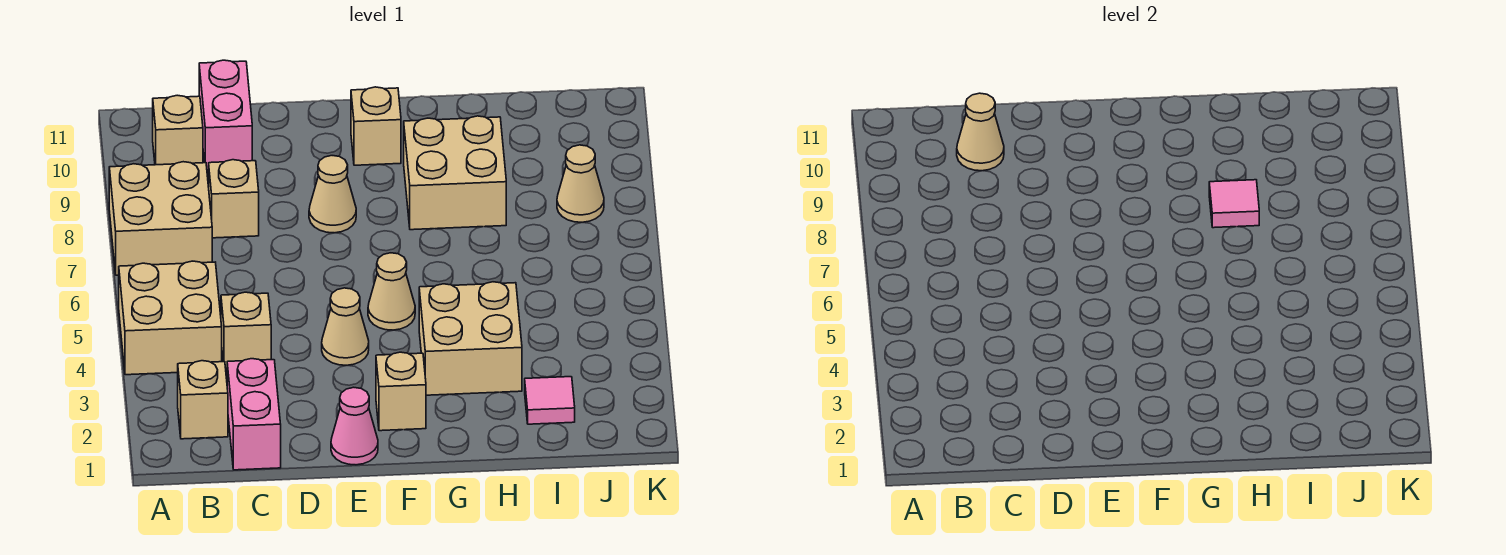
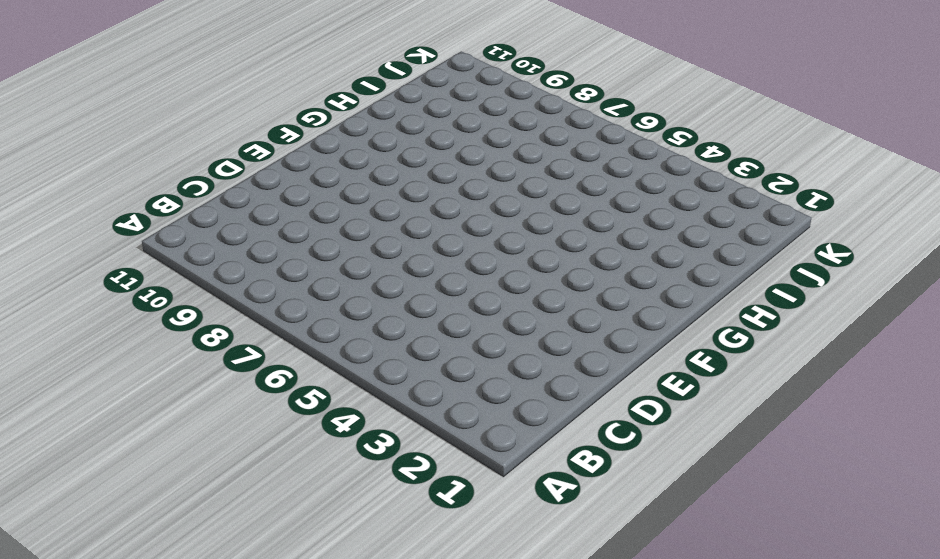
none -> tan 2x2 brick [119,261,222,375]
none -> tan 2x2 brick [109,162,212,275]
none -> tan 1x1 brick [178,361,228,439]

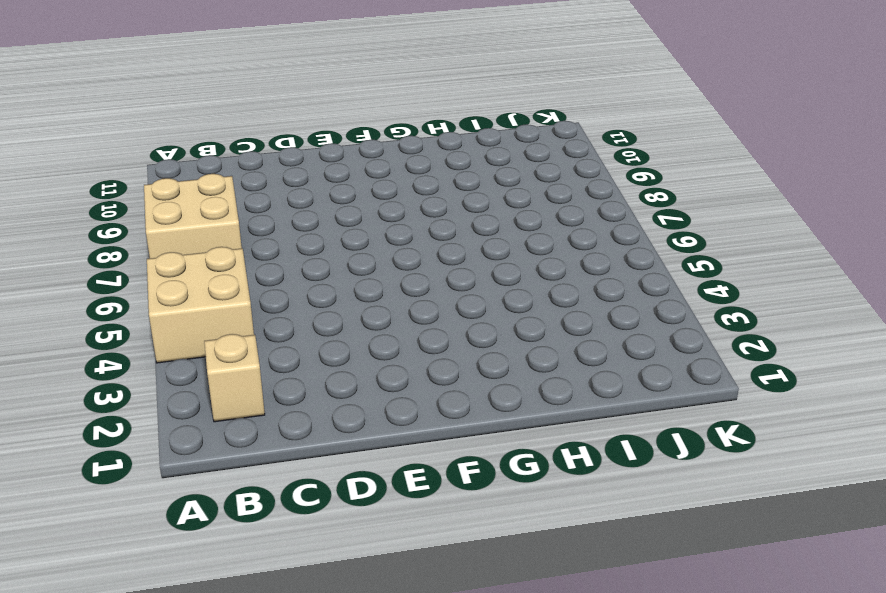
none -> tan 1x1 brick [153,95,203,165]
none -> pink 1x2 brick [227,359,281,470]
none -> tan 1x1 brick [221,292,271,370]

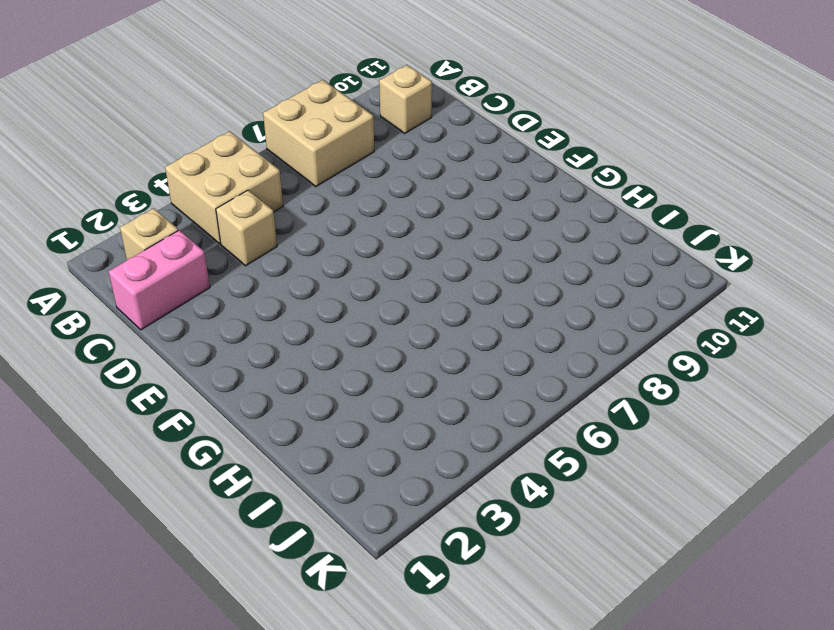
none -> tan 1x1 brick [209,160,259,238]
none -> pink 1x2 brick [199,60,252,172]
none -> pink 1x1 cone [331,387,378,465]

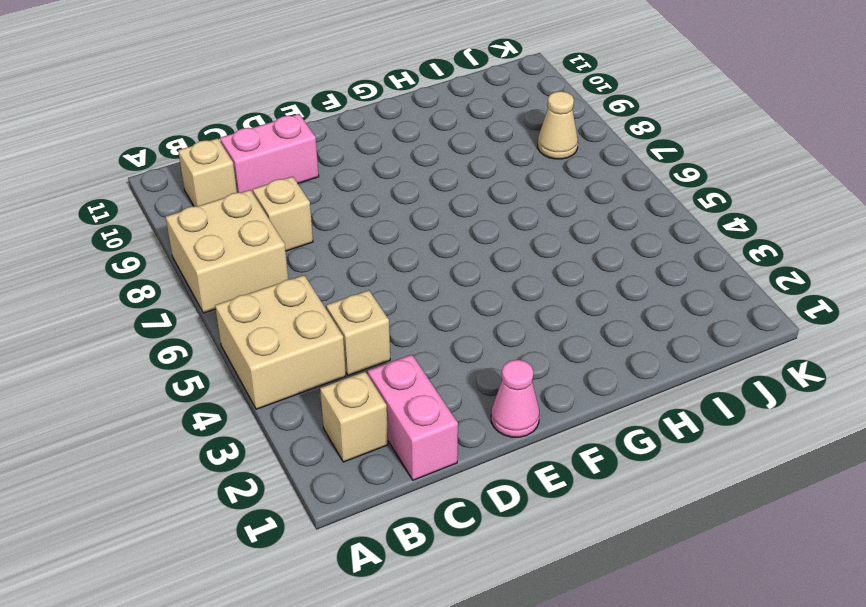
pink 1x2 brick [220,114,319,193] -> pink 1x2 brick turned to [199,60,252,172]
none -> tan 1x1 cone [322,288,369,365]
none -> tan 1x1 cone [309,156,356,233]
none -> tan 1x1 brick [376,352,426,431]

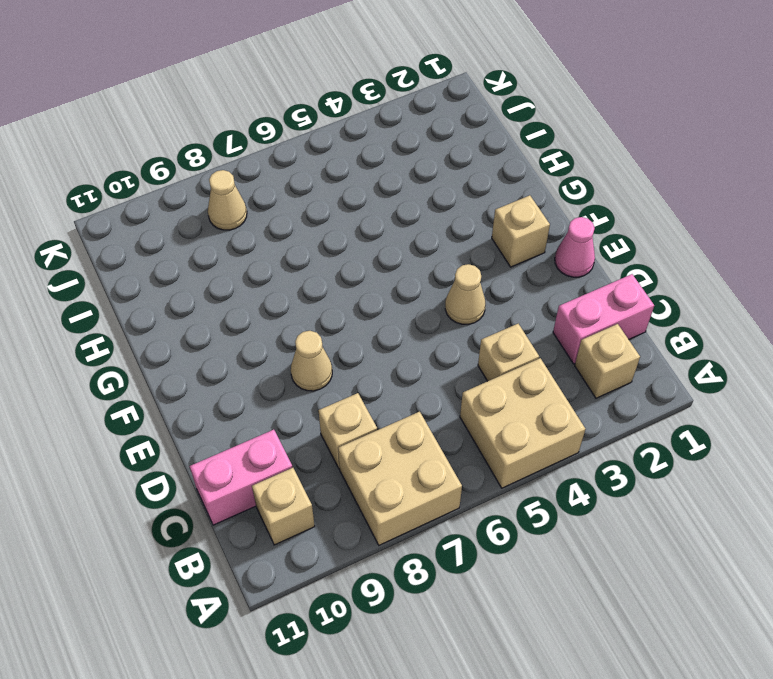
none -> tan 1x1 cone [368,253,415,330]
none -> tan 1x1 brick [351,87,401,165]
none -> tan 2x2 brick [419,282,522,395]

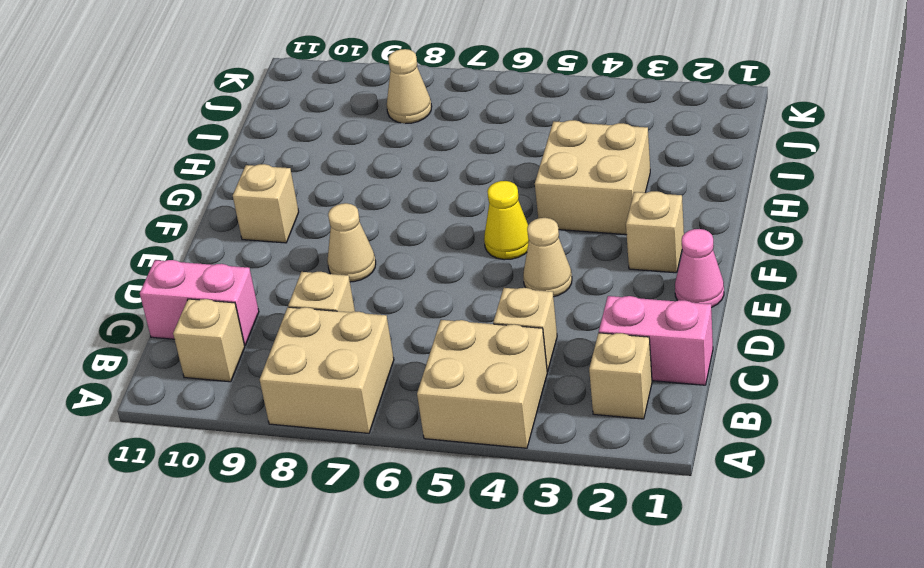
yellow 1x1 cone [484,181,529,260] -> tan 1x1 cone [368,253,415,330]
none -> tan 2x2 brick [404,116,506,230]
none -> pink 1x1 tile [525,377,575,424]
none -> tan 1x1 cone [957,93,1004,171]

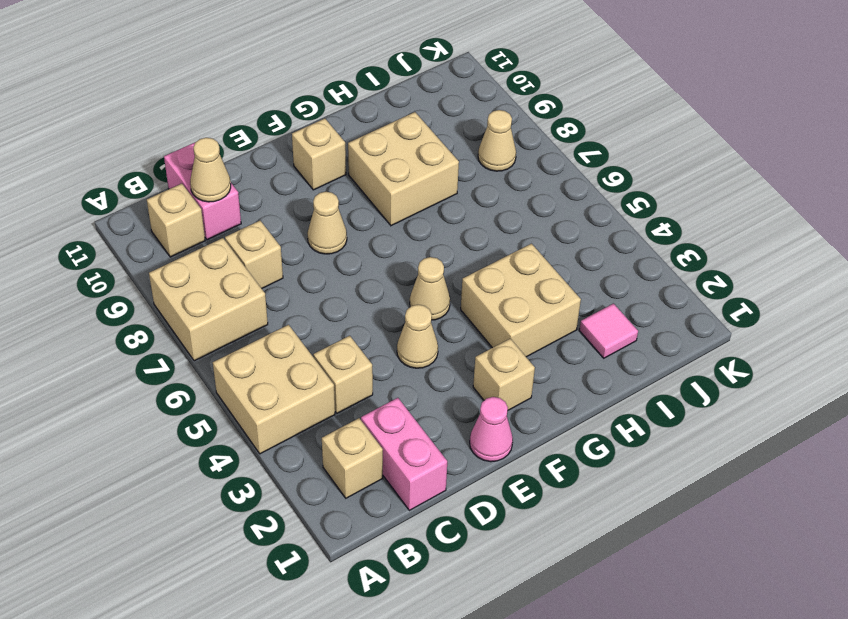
none -> pink 1x1 tile [1209,180,1259,228]

